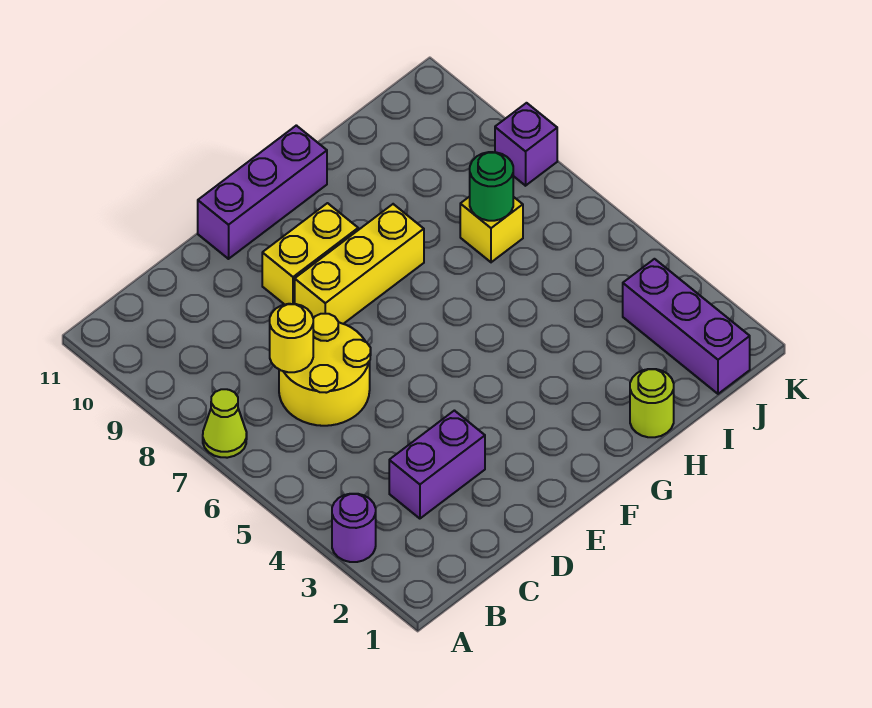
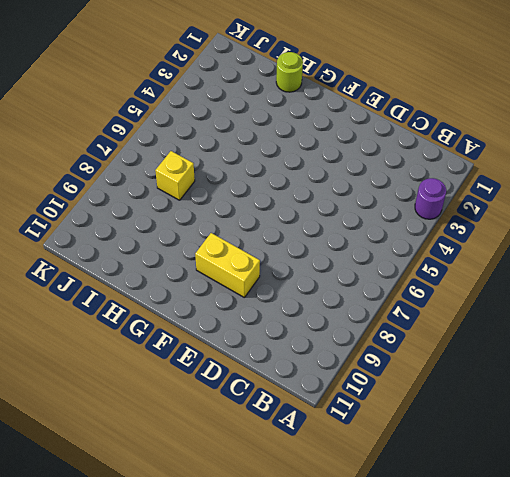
none -> lime 1x1 cone [203,389,247,458]
none -> purple 1x2 brick [389,411,485,519]
none -> yellow 2x2 round brick [279,314,371,426]

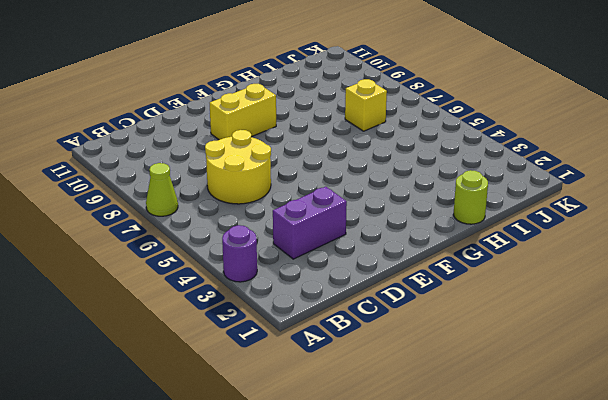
none -> yellow 1x3 brick [295,204,424,324]
none -> purple 1x3 brick [198,125,327,259]
none -> purple 1x3 brick [623,259,750,394]

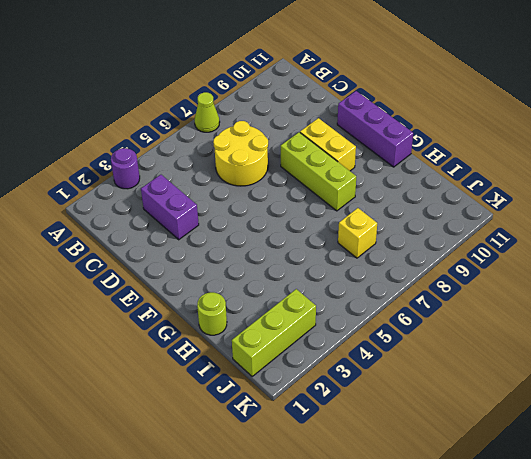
lime 1x3 brick [281,132,356,211] -> yellow 1x3 brick [295,204,424,324]
lime 1x3 brick [232,289,316,376] -> purple 1x3 brick [623,259,750,394]
none -> purple 1x1 brick [495,103,557,186]
none -> yellow 1x1 round brick [270,304,313,372]
none -> green 1x1 round brick [470,152,513,221]

